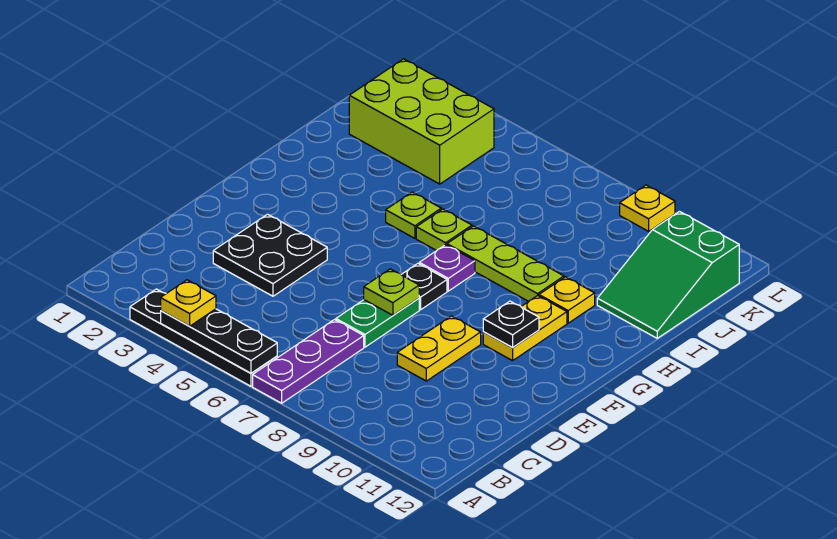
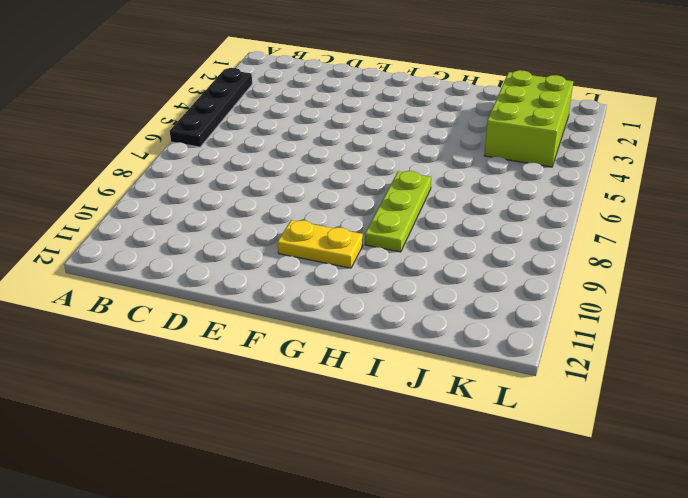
none -> purple 1x3 plate [253,320,364,403]
none -> black 2x2 plate [213,214,327,296]
none -> green 1x2 plate [336,298,419,347]

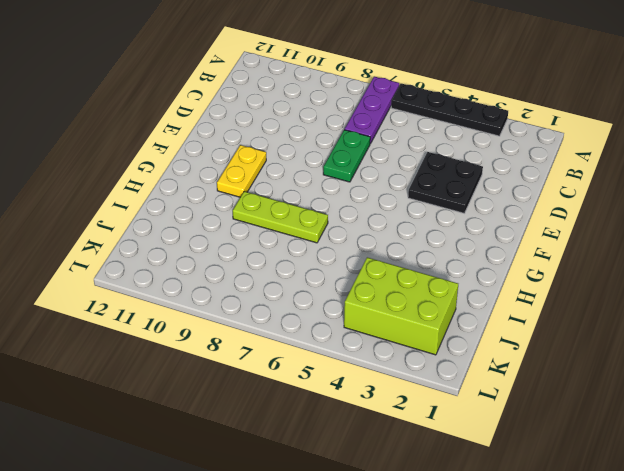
none -> yellow 1x2 plate [397,316,481,381]
none -> black 1x1 plate [401,264,447,310]
none -> purple 1x1 plate [419,245,475,291]

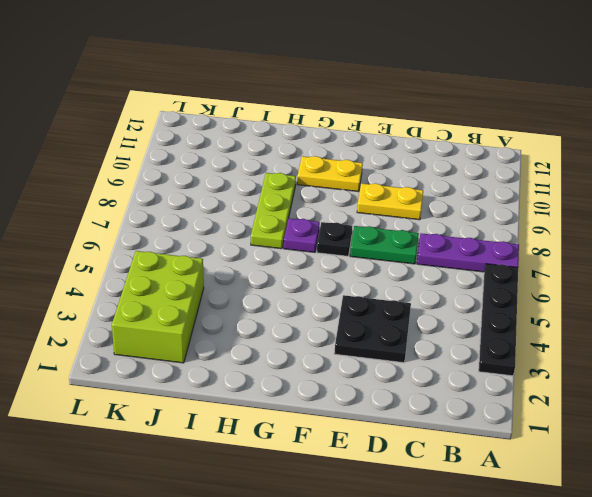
none -> lime 1x1 plate [386,192,441,238]
none -> lime 1x1 plate [416,209,472,251]
none -> yellow 1x1 plate [539,277,595,323]

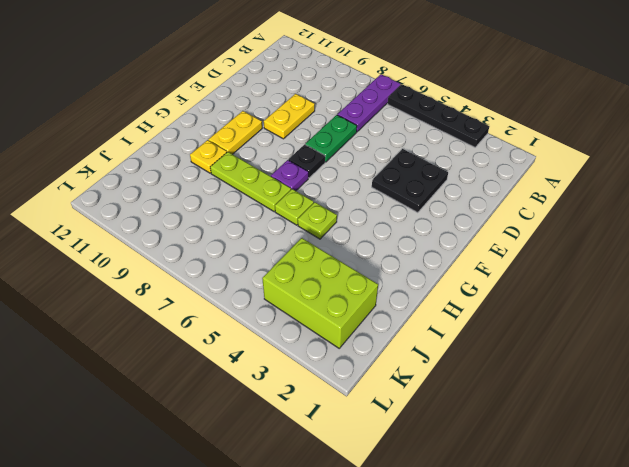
none -> green 2x3 slope [597,212,739,338]
none -> yellow 1x1 plate [620,185,675,231]
none -> black 1x3 plate [161,309,277,373]

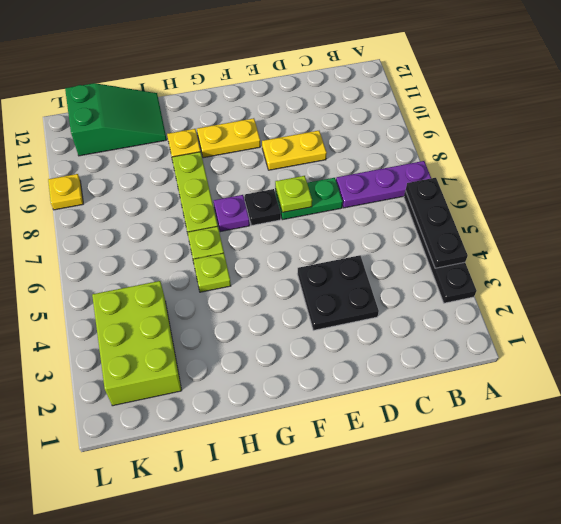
none -> black 1x1 plate [483,301,539,347]
none -> yellow 1x1 plate [161,280,216,326]

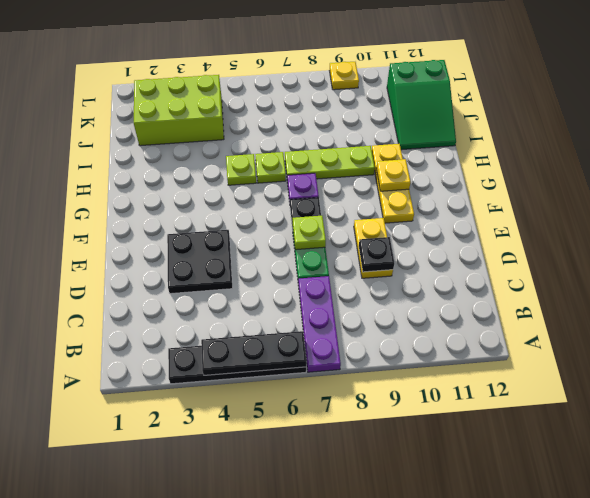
black 1x1 plate [359,237,394,272] -> black 1x1 plate moved to [483,301,539,347]
yellow 1x1 plate [376,159,410,191] -> yellow 1x1 plate moved to [161,280,216,326]

